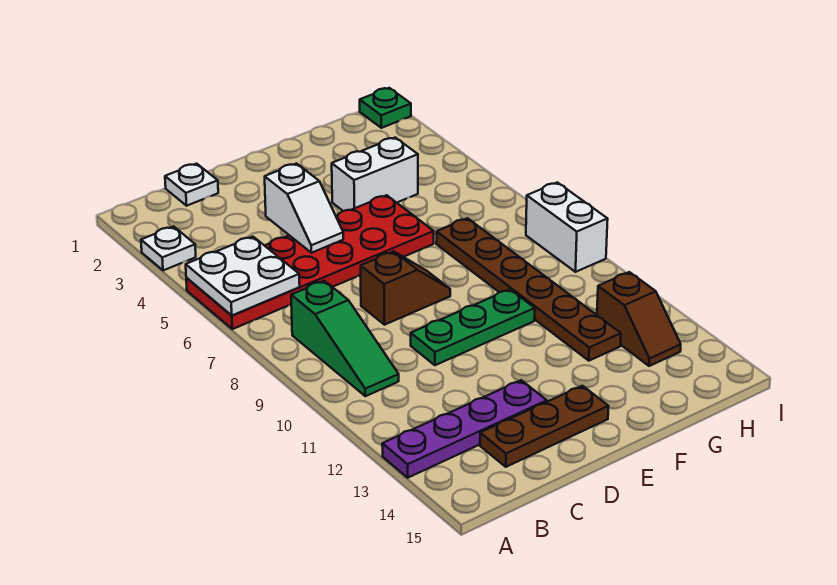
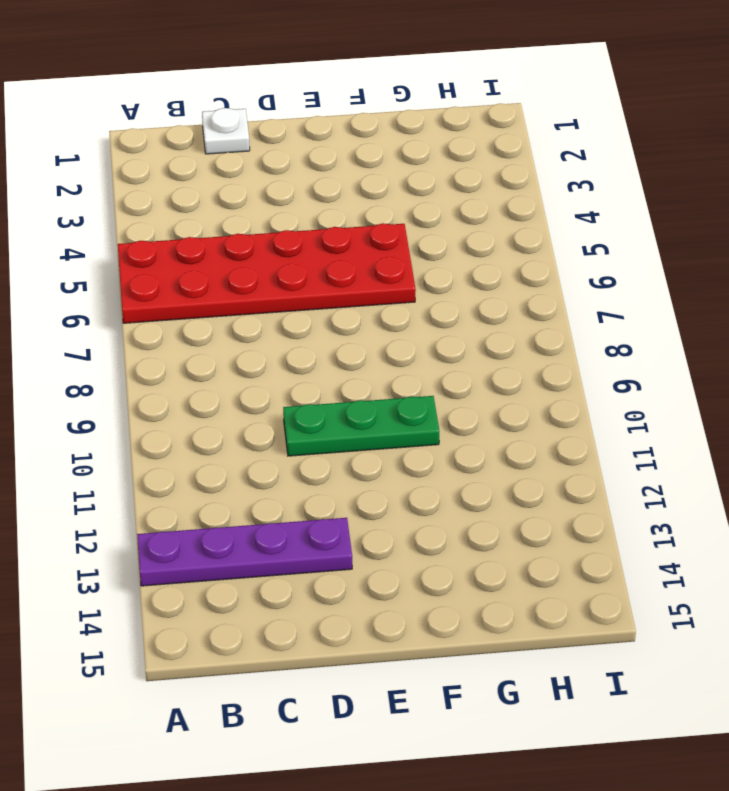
none -> white 1x1 plate [141,226,196,270]
none -> green 1x3 slope [291,281,399,396]
none -> brown 1x3 plate [480,386,609,467]

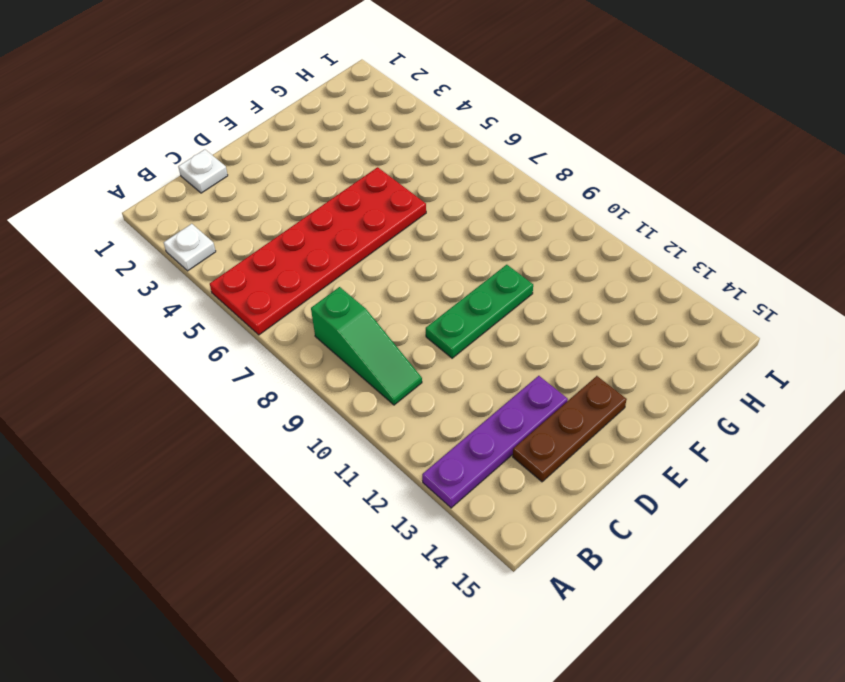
none -> brown 1x2 slope [361,251,450,325]
none -> white 1x2 brick [332,138,418,211]
none -> brown 1x6 plate [436,218,621,361]

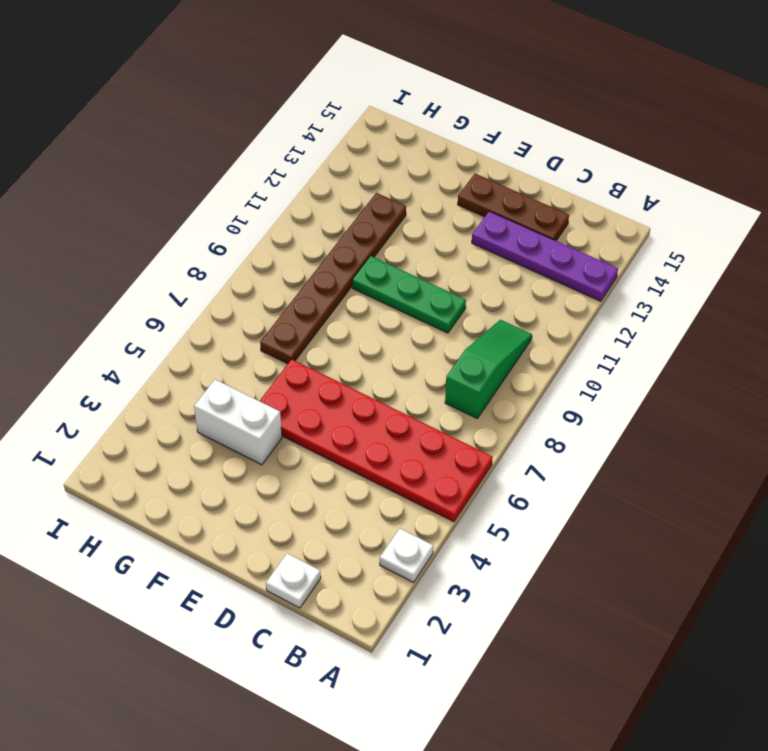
none -> brown 1x2 slope [361,251,450,325]
none -> brown 1x2 slope [597,272,681,366]
none -> green 1x1 plate [360,88,411,128]

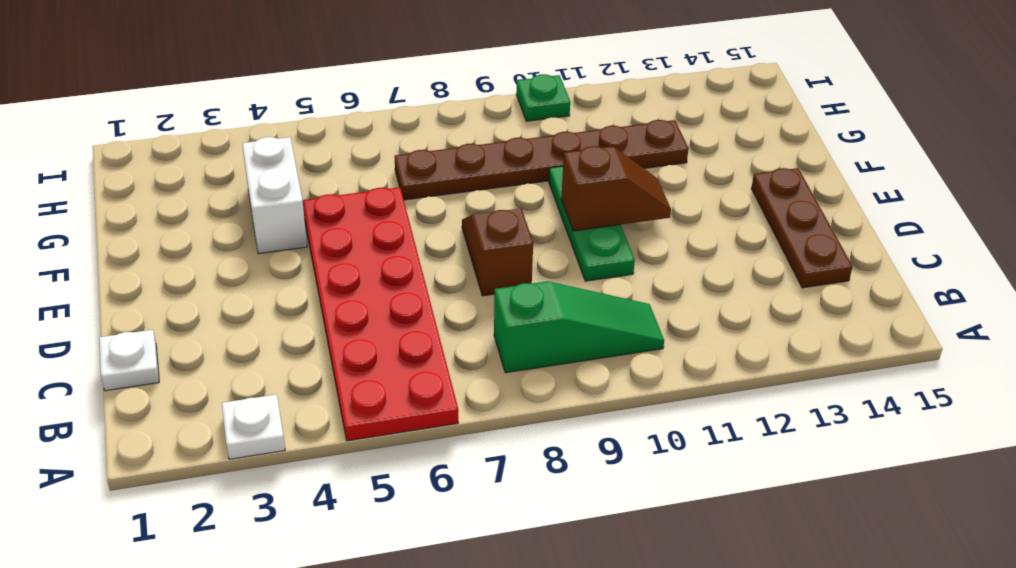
brown 1x2 slope [561,146,671,231] -> brown 1x2 slope moved to [597,272,681,366]
green 1x1 plate [516,74,570,121] -> green 1x1 plate moved to [360,88,411,128]
none -> purple 1x4 plate [382,380,547,478]
none -> white 1x2 brick [526,182,608,272]
none -> white 2x2 plate [186,237,300,316]

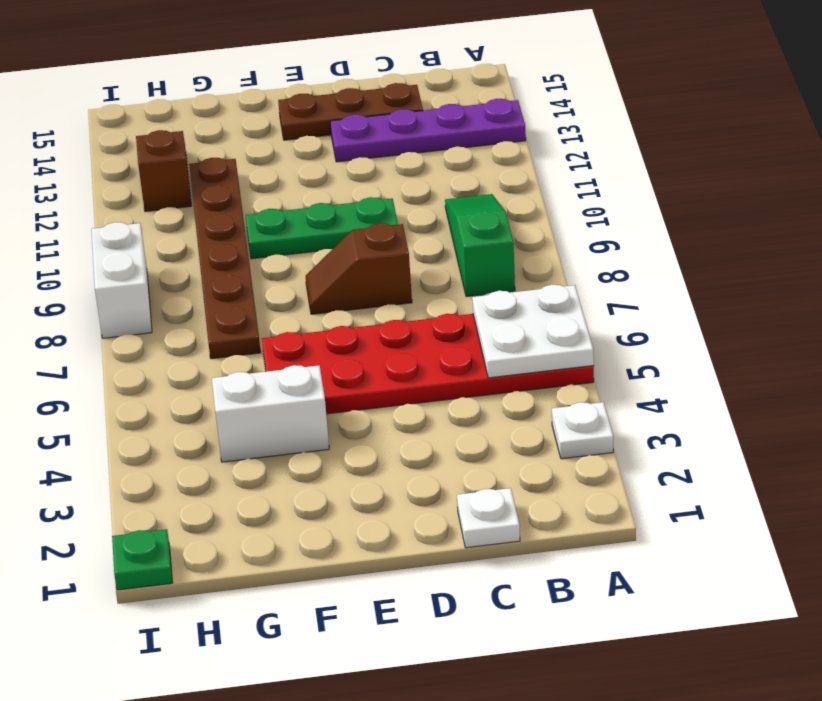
none -> white 1x2 slope [265,164,343,253]

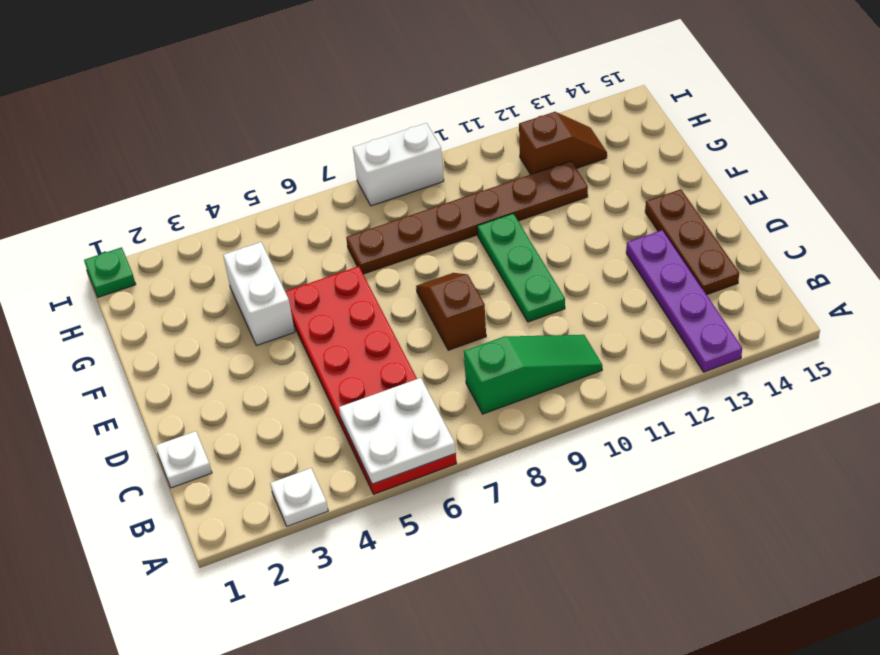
none -> white 1x2 slope [265,164,343,253]

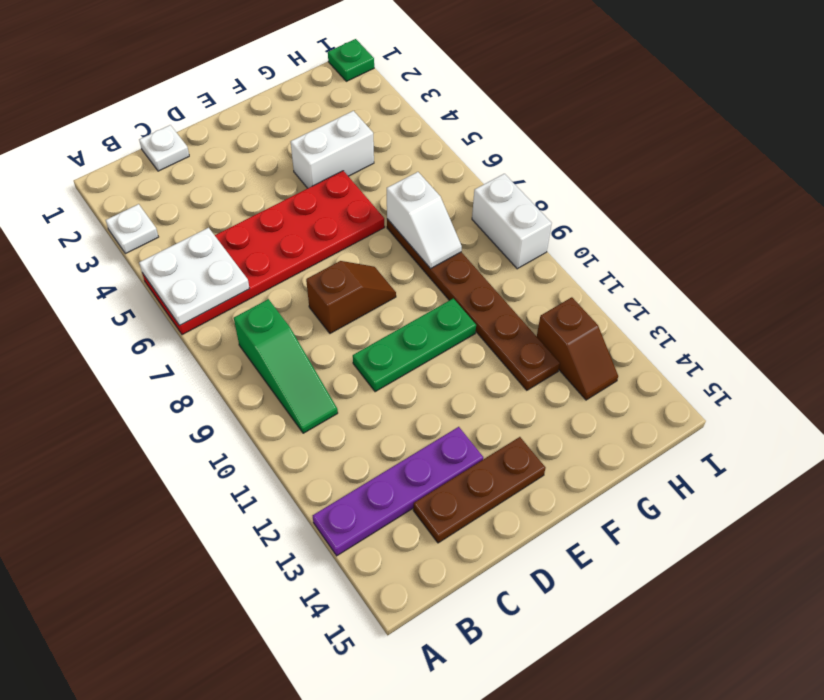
white 1x2 slope [387,172,462,269] -> white 1x2 slope moved to [265,164,343,253]

